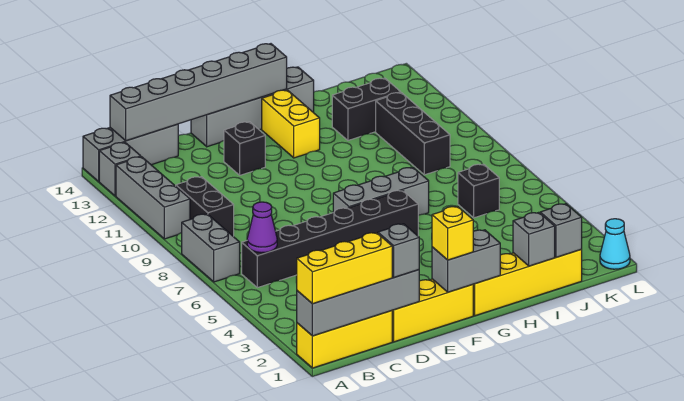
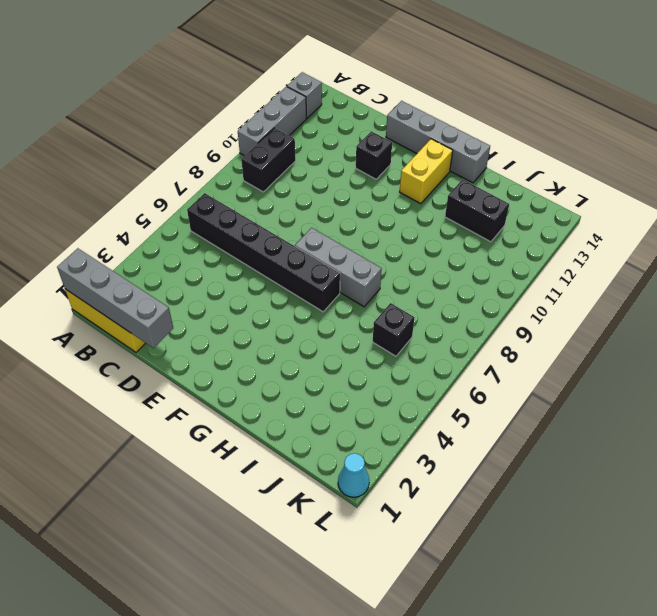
none -> grey 1x2 brick [182,214,240,282]
none -> grey 1x3 brick [83,124,178,181]
none -> yellow 1x3 brick [392,279,473,342]

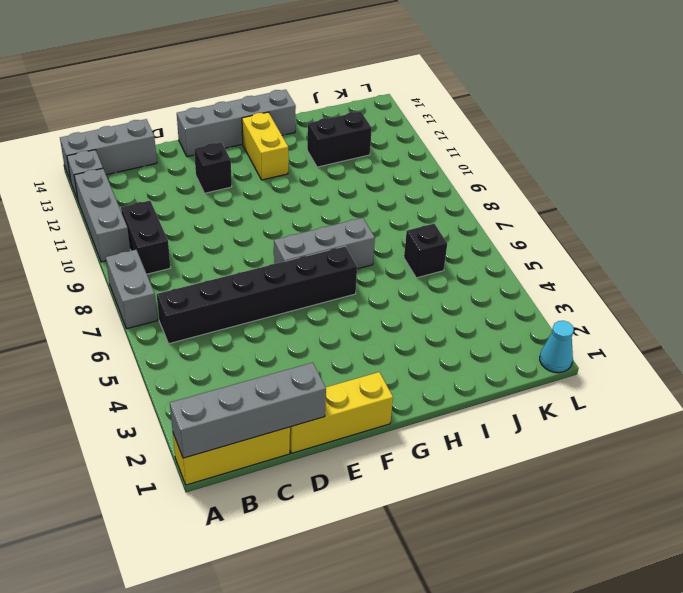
none -> yellow 1x4 brick [473,250,582,316]
none -> black 1x3 brick [376,93,450,175]
none -> purple 1x1 cone [247,202,277,253]

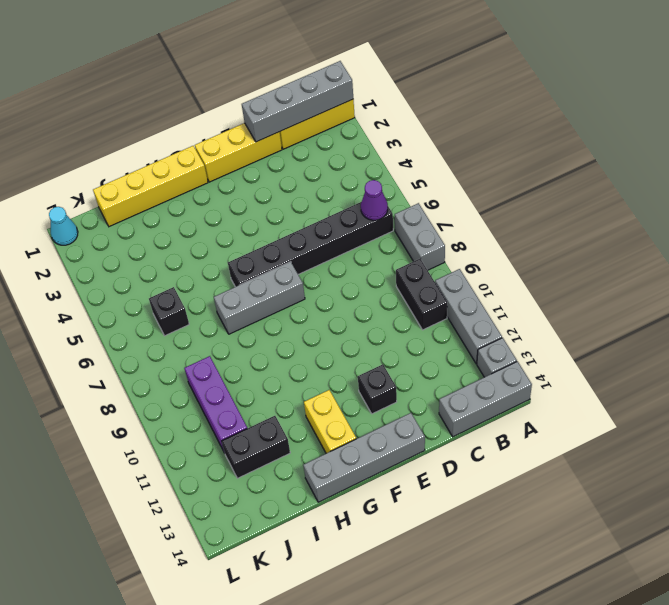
purple 1x3 brick [184,356,247,453] -> black 1x3 brick [376,93,450,175]
none -> grey 1x6 brick [110,44,287,141]
none -> grey 1x2 brick [432,230,500,292]
none -> grey 1x1 brick [513,212,555,266]

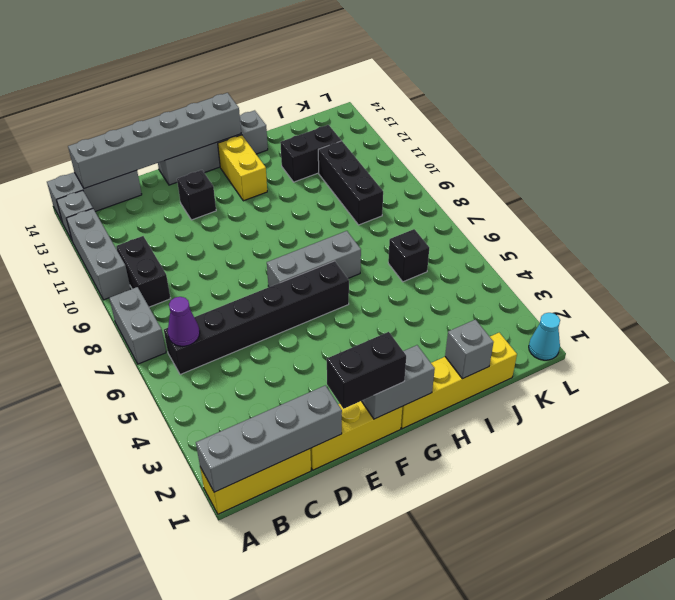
black 1x2 brick [327,332,406,409] -> yellow 1x1 brick [432,206,473,260]
none -> grey 1x1 brick [540,204,582,257]
none -> yellow 1x3 brick [296,233,392,304]
none -> grey 1x1 brick [378,224,419,277]

